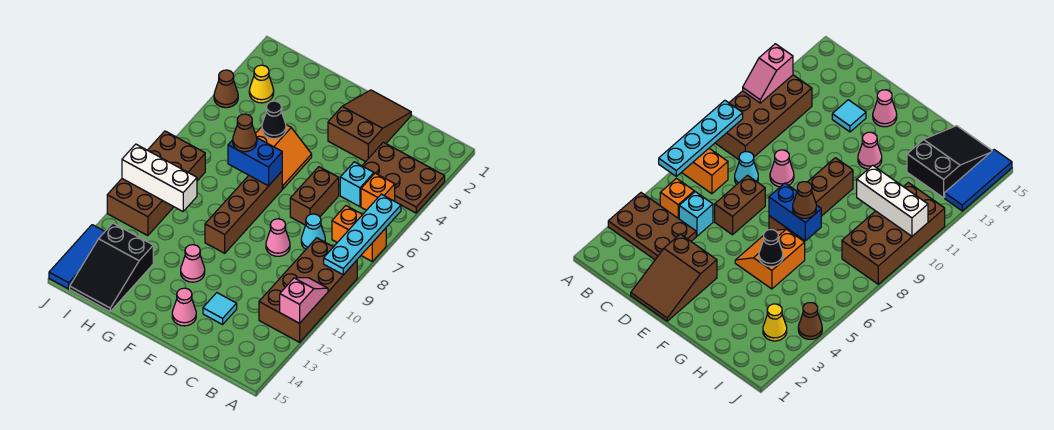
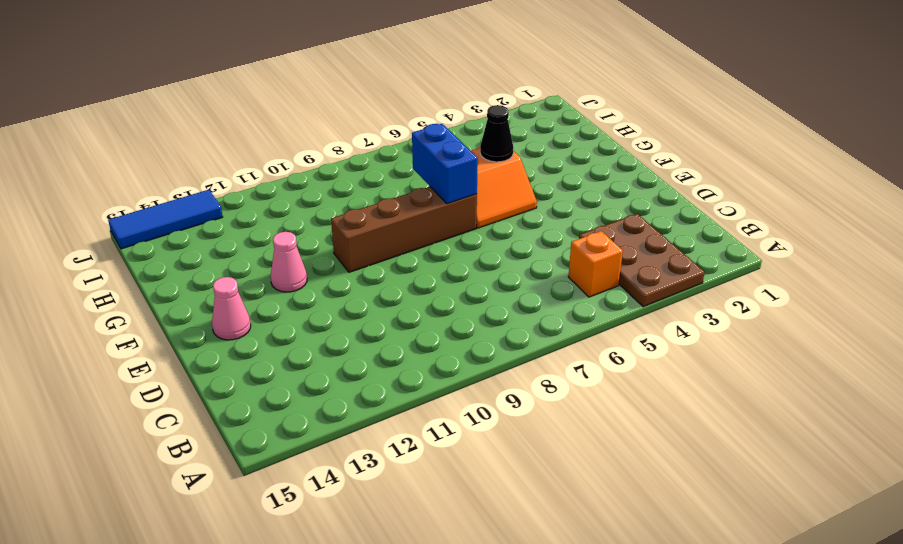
none -> orange 1x2 brick [332,206,386,261]
none -> brown 2x4 brick [259,238,357,342]
none -> cyan 1x1 brick [340,162,374,207]

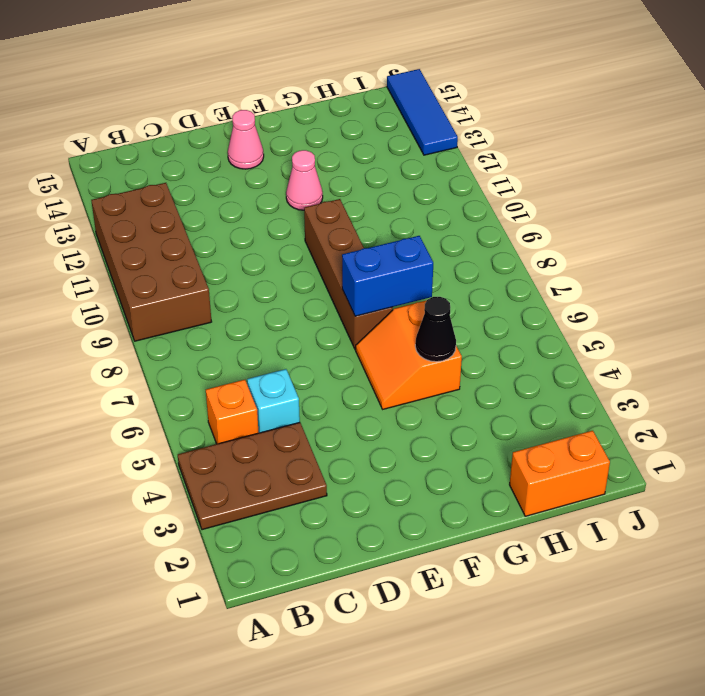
orange 1x2 brick [510,431,610,516] -> orange 1x2 brick moved to [332,206,386,261]
none -> cyan 1x1 cone [301,214,325,249]
none -> brown 2x3 slope [328,90,411,162]
none -> brown 1x2 brick [290,167,339,225]

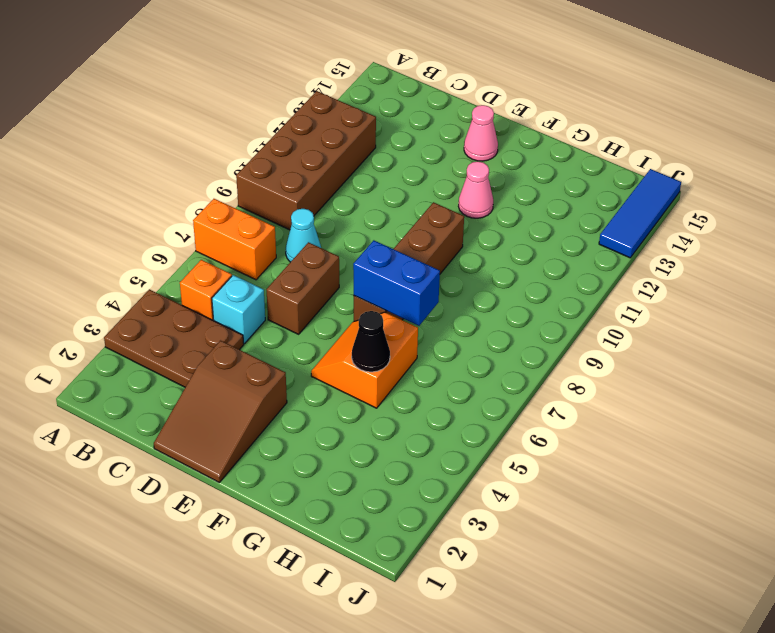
none -> pink 1x1 cone [266,219,290,256]
none -> cyan 1x1 tile [203,293,237,325]
none -> black 2x3 slope [70,223,153,311]

